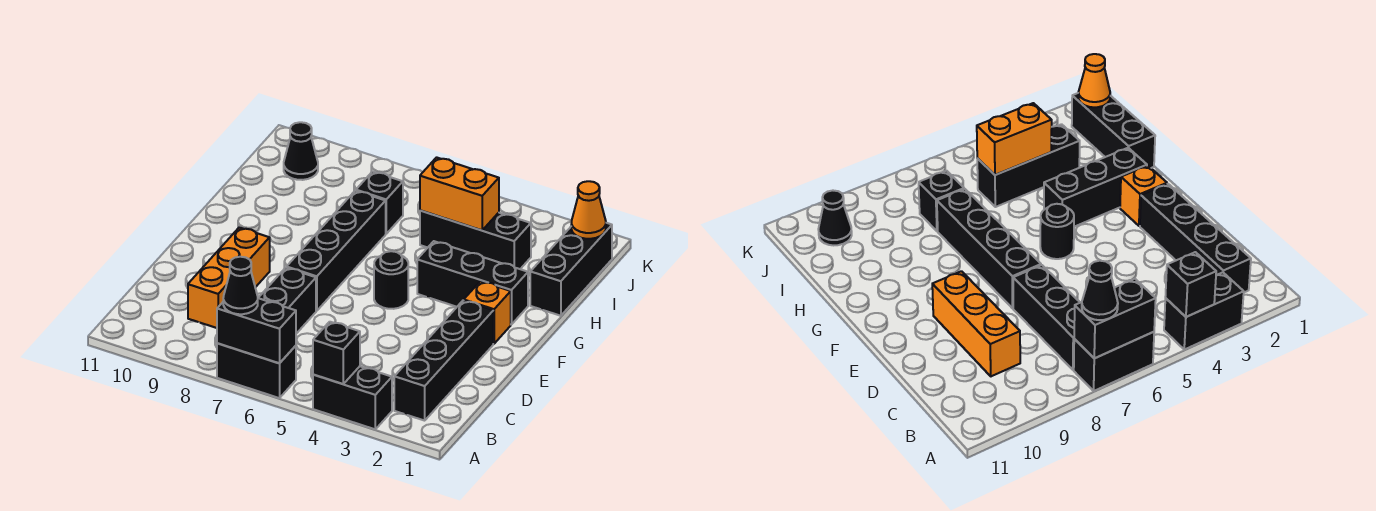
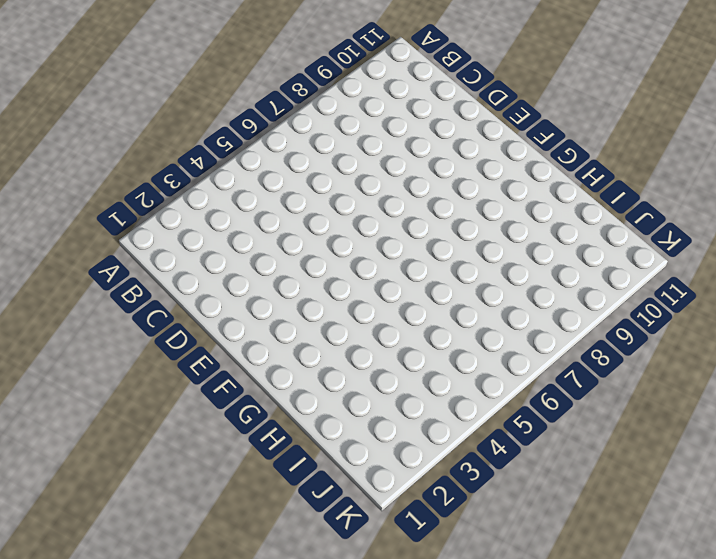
none -> black 1x2 brick [313,366,392,429]
none -> black 1x2 brick [217,343,296,398]
none -> black 1x4 brick [394,300,493,421]

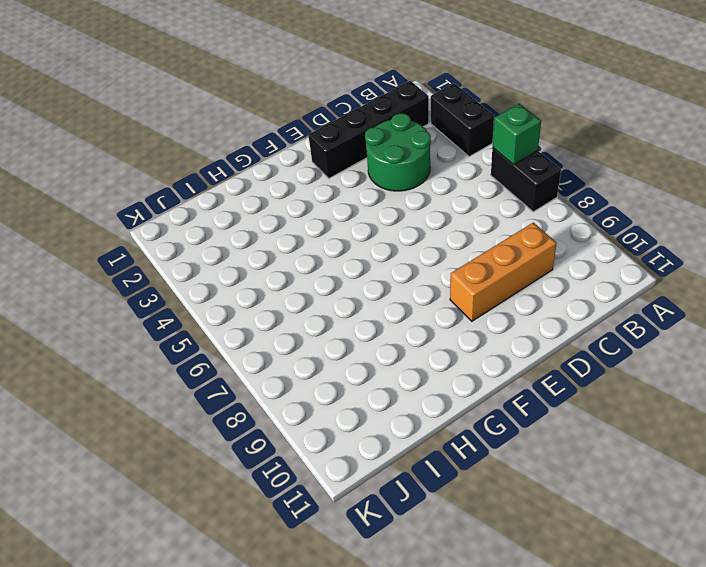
green 1x1 brick [492,104,541,165] -> black 1x2 brick [217,298,296,363]
green 2x2 round brick [365,113,431,191] -> none
none -> black 1x3 brick [259,268,316,334]
none -> black 1x4 brick [287,191,386,311]
none -> orange 1x1 brick [464,281,511,344]

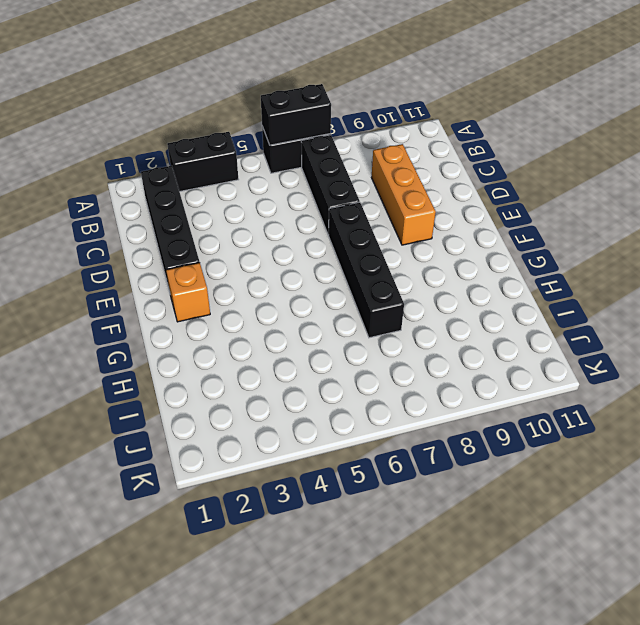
none -> black 1x1 round brick [374,251,408,309]
none -> black 1x3 brick [417,241,528,325]
none -> black 1x3 brick [530,223,612,316]

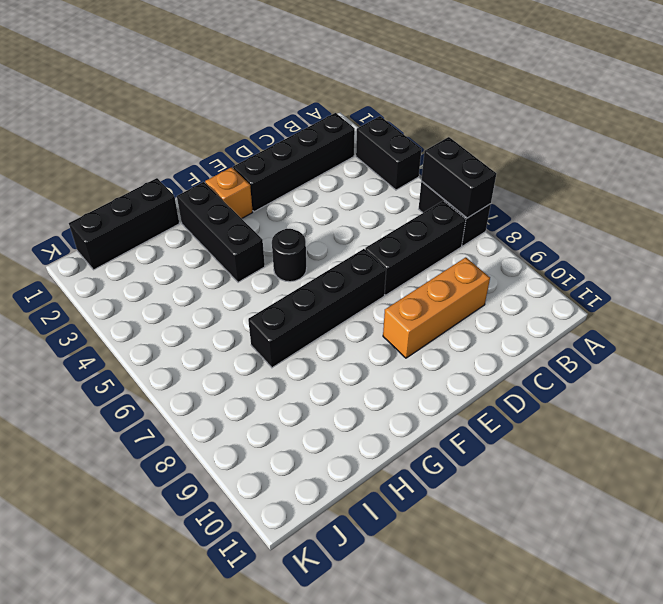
none -> black 1x3 brick [420,210,531,269]
none -> black 1x1 brick [356,171,403,234]
none -> black 1x1 cone [284,122,318,180]

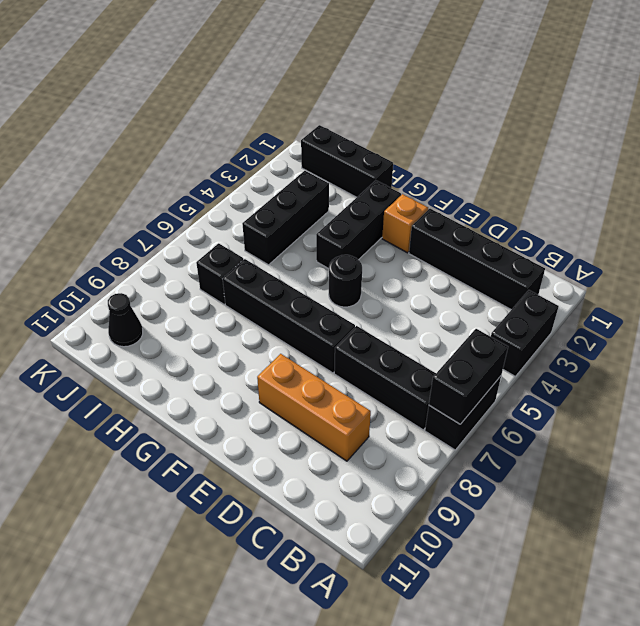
none -> black 1x1 brick [313,322,360,384]
none -> orange 1x2 brick [420,157,499,230]
none -> orange 1x1 cone [571,181,606,239]

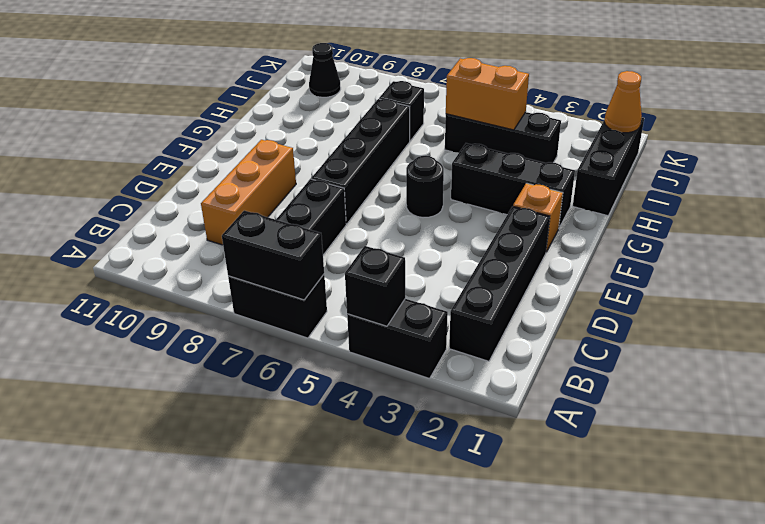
none -> black 1x1 cone [223,257,258,314]

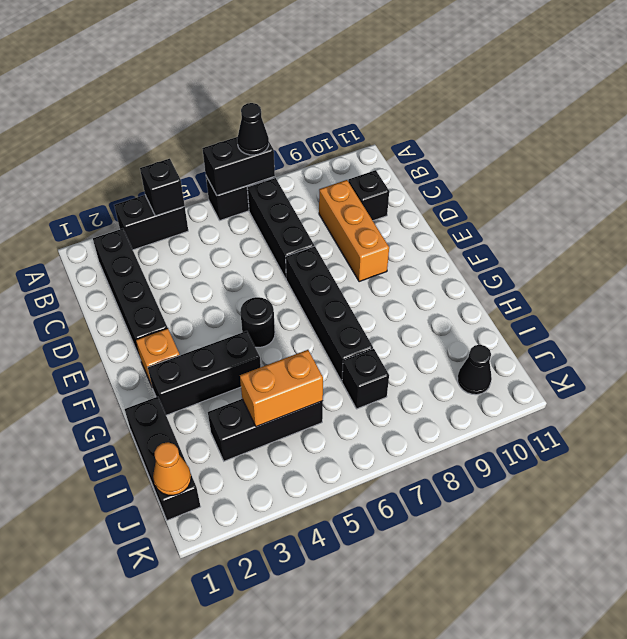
black 1x1 brick [348,170,389,221] -> none

